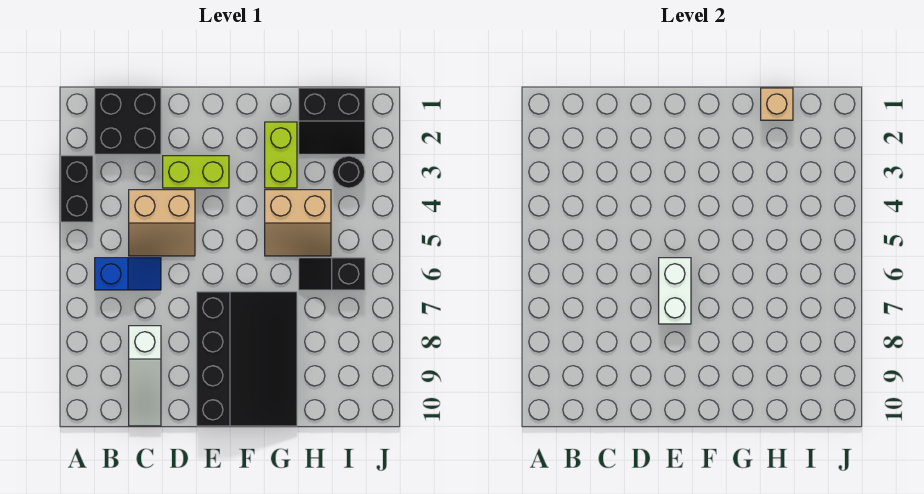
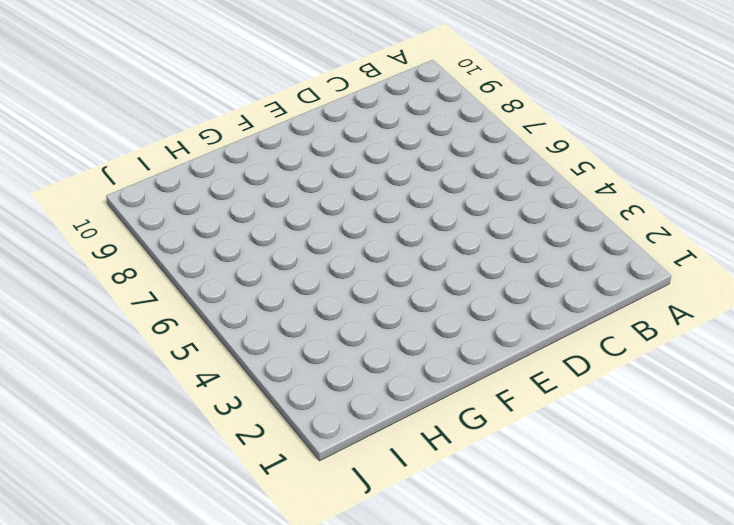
none -> black 1x2 brick [61,156,93,222]
none -> black 2x2 brick [95,88,161,154]
none -> blue 1x2 slope [95,258,161,290]

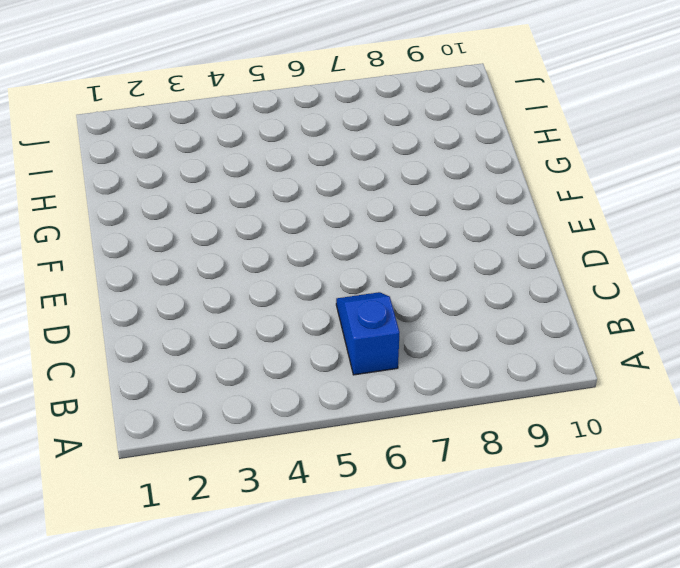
none -> black 1x2 brick [61,156,93,222]
none -> black 2x2 brick [95,88,161,154]
none -> tan 2x2 slope [129,190,195,256]

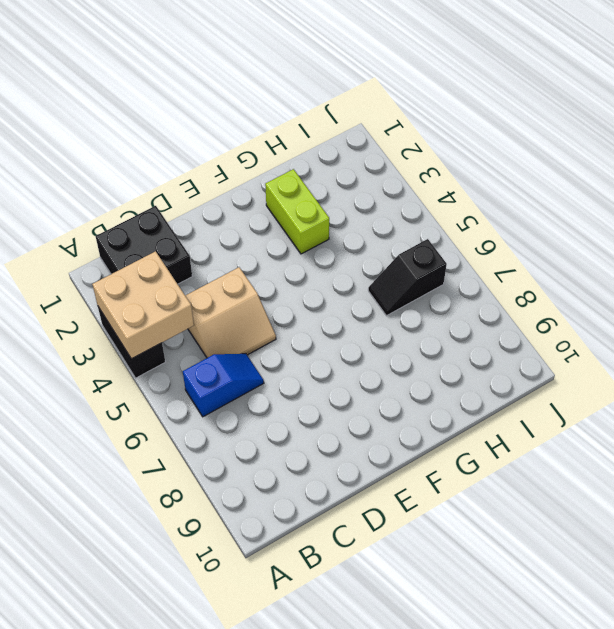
tan 2x2 brick [92,251,194,359] -> none
none -> white 1x3 slope [129,326,161,426]
none -> lime 1x2 brick [163,156,229,188]
none -> black 3x4 slope [197,292,297,426]

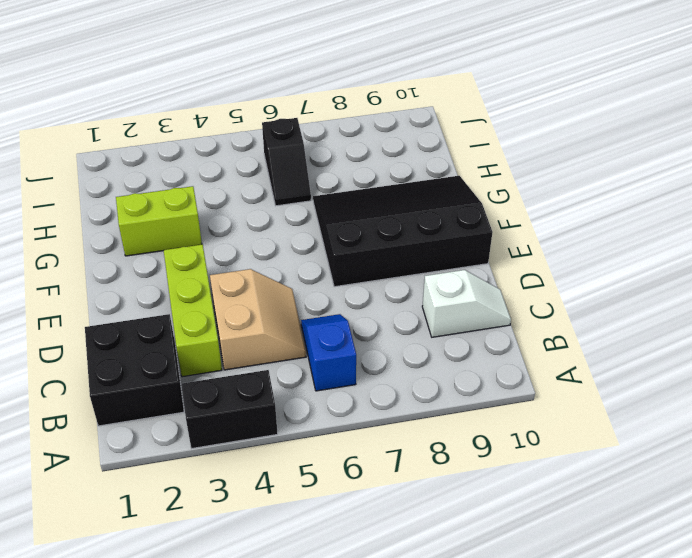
lime 1x3 brick [163,244,222,377] -> lime 1x2 brick [163,156,229,188]
white 1x2 slope [422,270,511,337] -> white 1x3 slope [129,326,161,426]
none -> tan 2x2 slope [265,190,331,256]
none -> black 2x2 slope [299,88,365,154]
none -> black 1x1 round brick [333,156,365,188]

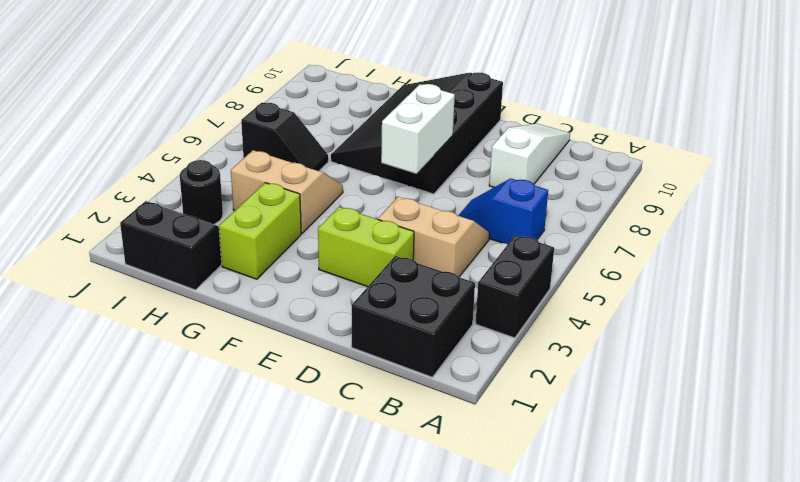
none -> tan 1x1 brick [761,88,793,120]

